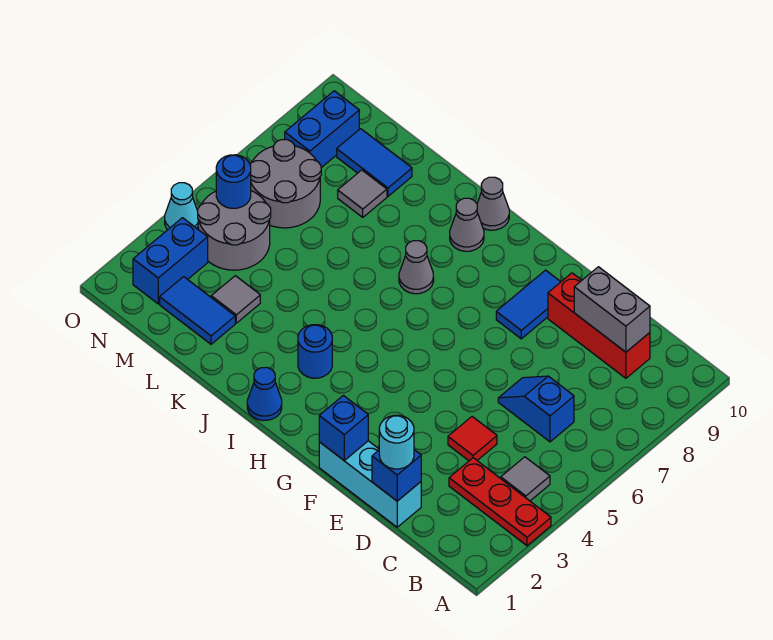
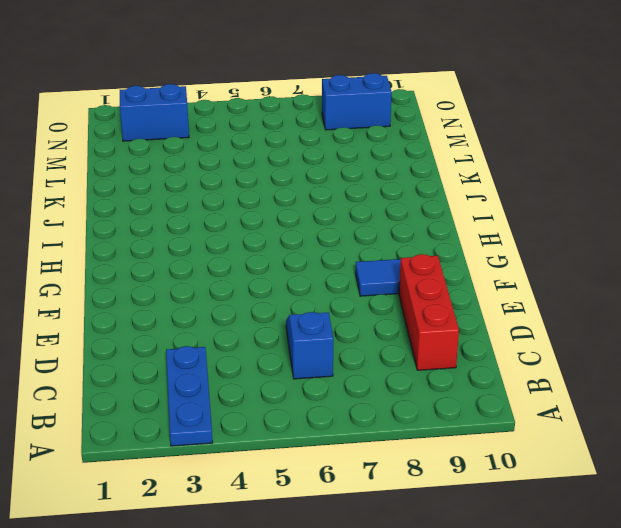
blue 1x3 plate [166,346,213,446] -> red 1x3 plate [449,458,551,546]
none -> grey 1x1 tile [501,457,550,501]
none -> cyan 1x3 brick [319,441,421,527]
none -> red 1x1 tile [448,417,497,461]

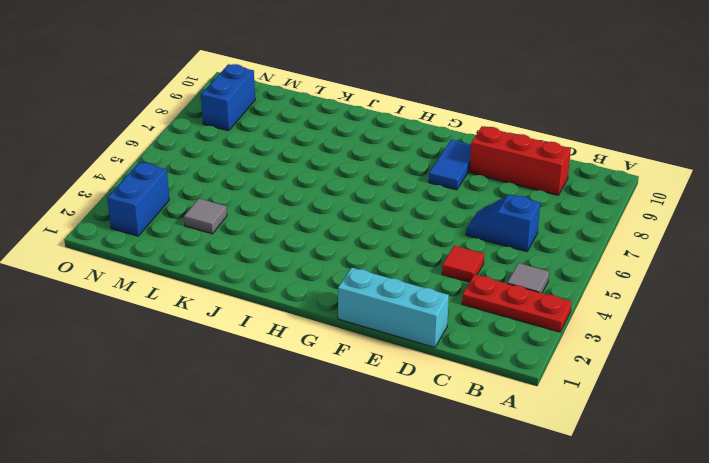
none -> blue 1x1 cone [247,367,282,421]
none -> blue 1x1 round brick [298,325,332,378]
none -> grey 1x1 cone [399,241,434,294]

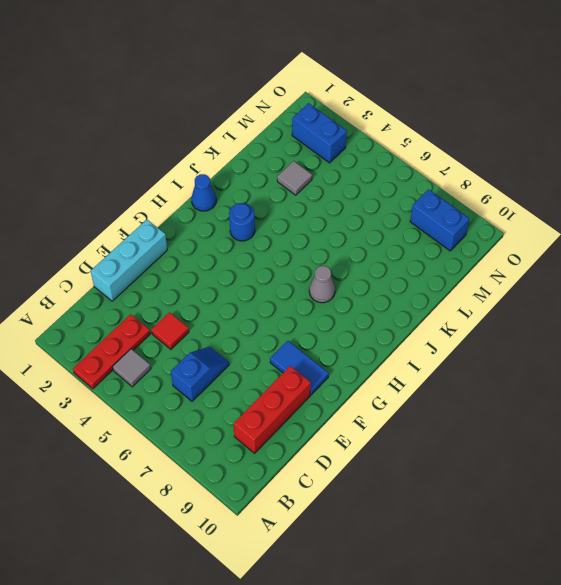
none -> grey 1x1 cone [450,198,484,251]
none -> grey 1x1 cone [477,177,509,230]
none -> blue 1x2 tile [160,277,235,344]

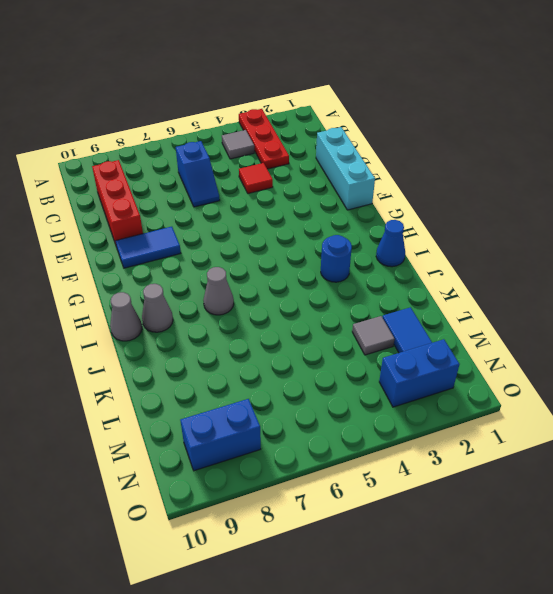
none -> grey 1x1 tile [338,170,387,217]
none -> blue 1x2 tile [337,129,412,196]
none -> grey 2x2 round brick [198,191,271,270]

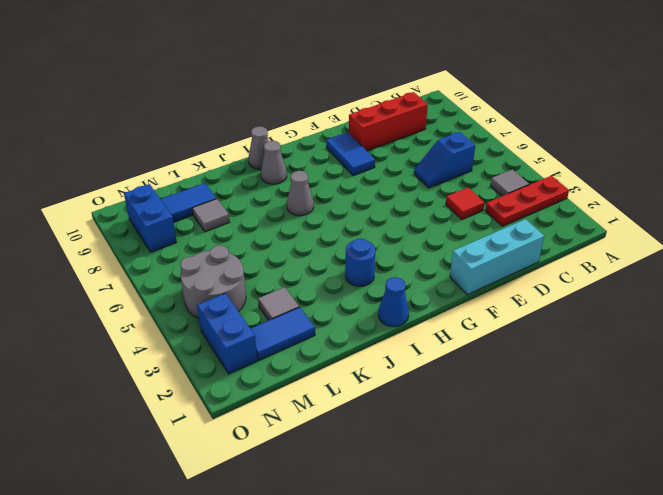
none -> grey 2x2 round brick [250,139,321,228]
none -> cyan 1x1 cone [165,183,198,230]
none -> grey 1x2 brick [574,267,650,352]

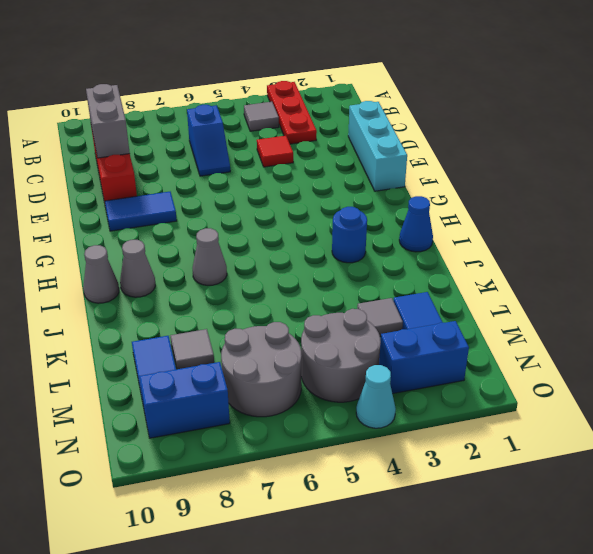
none -> blue 1x1 brick [372,450,421,501]
none -> blue 1x1 brick [319,395,368,460]
none -> blue 1x1 round brick [216,155,251,208]

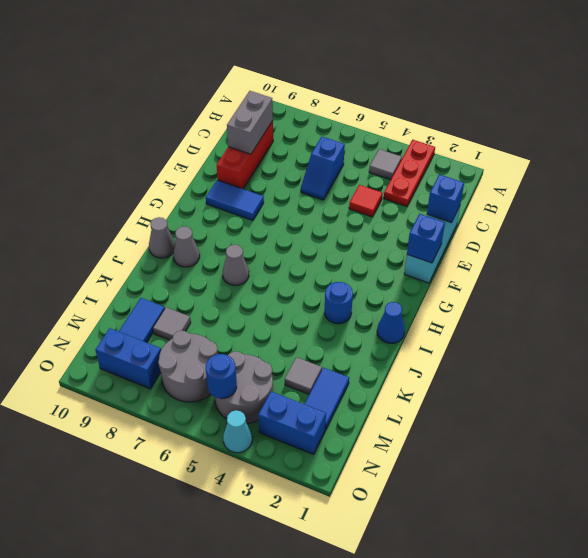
none -> cyan 1x1 round brick [379,415,414,469]

